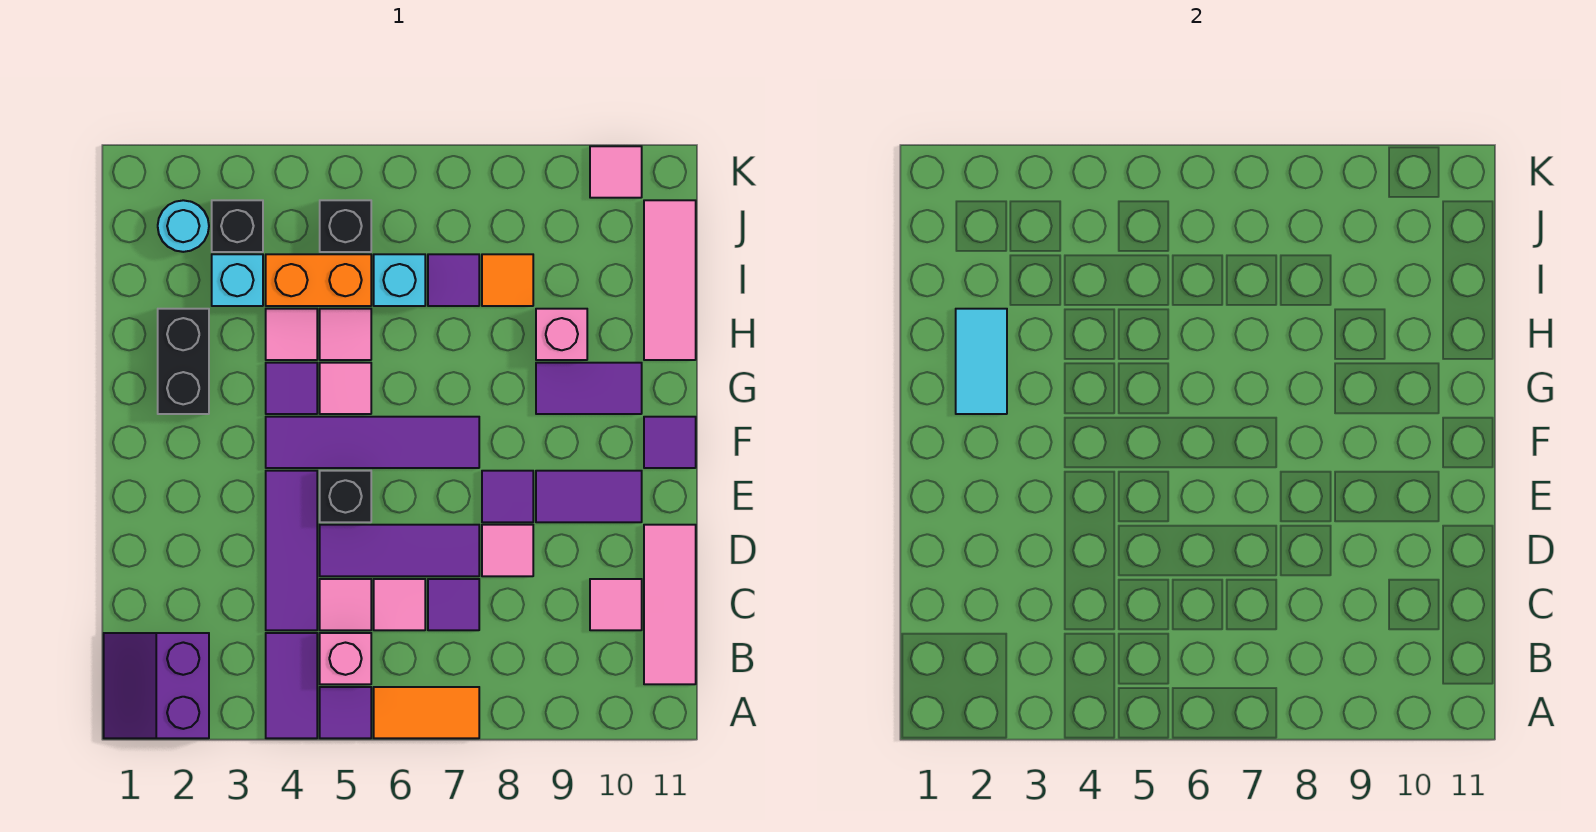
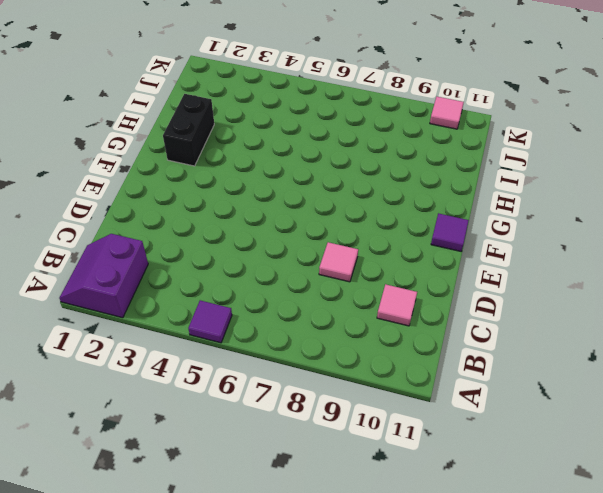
none -> purple 1x2 tile [266,633,317,738]
none -> orange 1x2 tile [374,687,479,738]
none -> pink 1x1 brick [320,633,371,684]
none -> pink 1x3 tile [644,525,696,684]

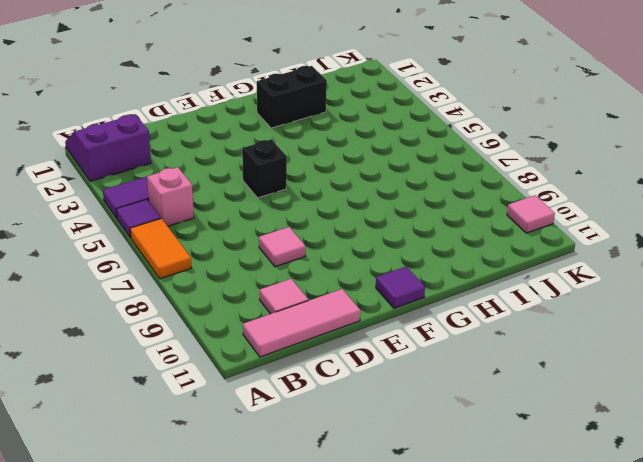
none -> purple 1x3 tile [266,471,317,630]
none -> pink 1x1 tile [320,579,371,630]
none -> pink 1x1 tile [374,579,425,630]
none -> purple 1x1 tile [428,579,479,630]

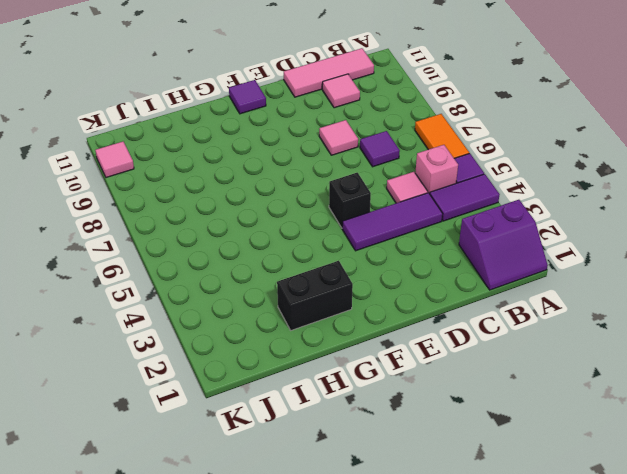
none -> pink 1x1 tile [374,579,425,630]
none -> purple 1x3 tile [320,525,479,576]
none -> purple 1x1 tile [482,471,533,522]
none -> purple 1x2 tile [536,471,642,522]

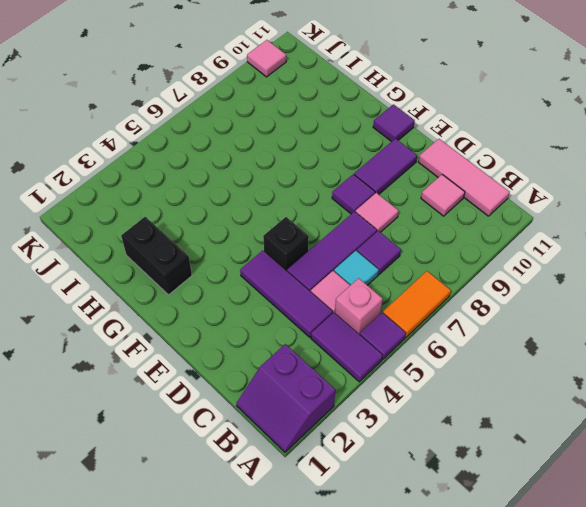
cyan 1x1 tile [334,251,379,285] -> pink 1x1 tile [374,579,425,630]
none -> purple 1x4 tile [266,417,479,468]
none -> purple 1x1 tile [266,363,317,414]
none -> pink 1x1 tile [320,363,371,414]
none -> purple 1x2 tile [536,363,642,414]

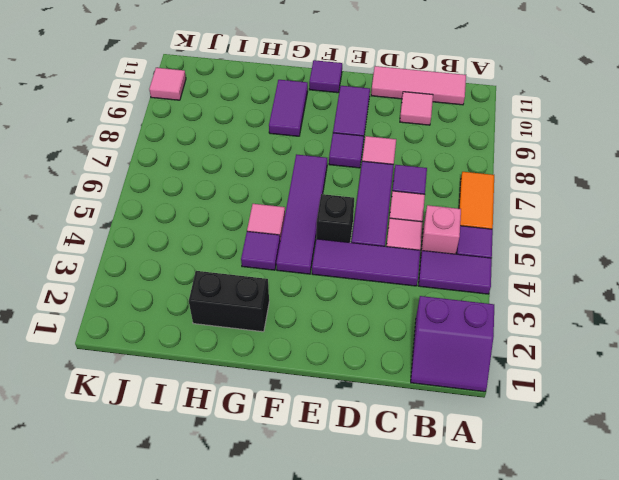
none -> pink 1x1 tile [266,309,317,360]
none -> pink 1x1 tile [320,309,371,360]
none -> pink 1x1 brick [536,309,587,360]
none -> pink 1x3 tile [644,200,696,360]

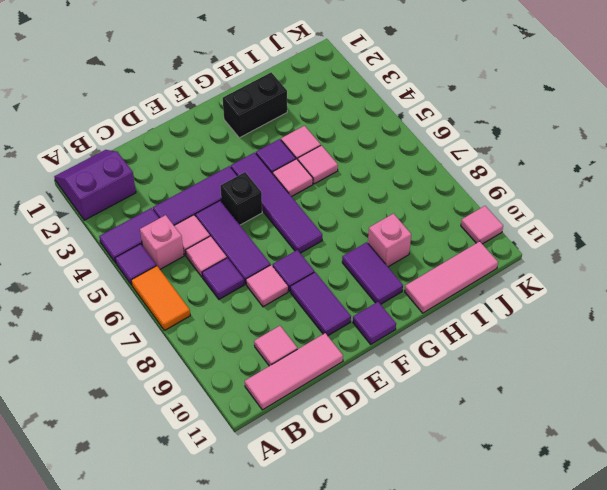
none -> cyan 1x1 brick [212,254,263,306]
none -> orange 1x2 brick [266,254,371,306]
none -> cyan 1x1 brick [374,254,425,306]
none -> purple 1x1 tile [428,254,479,306]

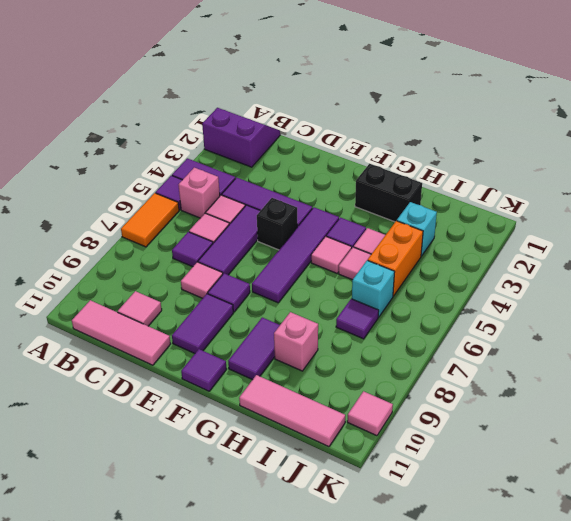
none -> orange 1x1 tile [482,254,533,306]
none -> cyan 1x1 round brick [158,200,209,252]
none -> black 1x1 brick [212,200,263,252]
none -> black 1x1 brick [320,200,371,252]

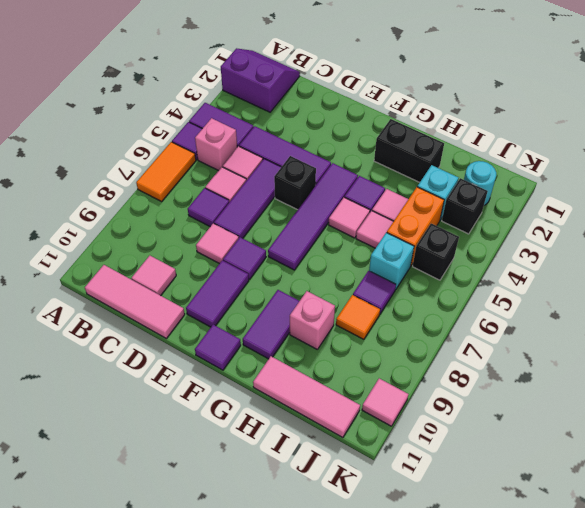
none -> cyan 1x2 tile [956,309,1007,414]

